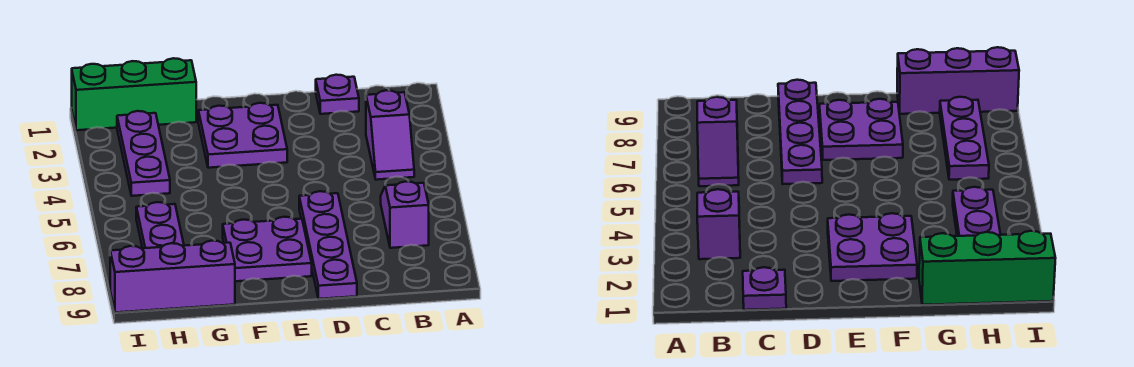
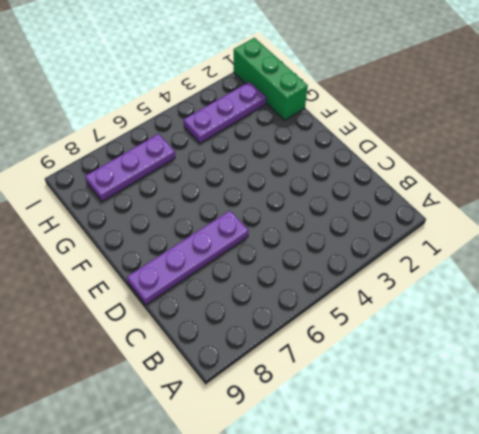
none -> purple 1x2 slope [366,90,414,180]
none -> purple 1x2 slope [381,182,429,248]

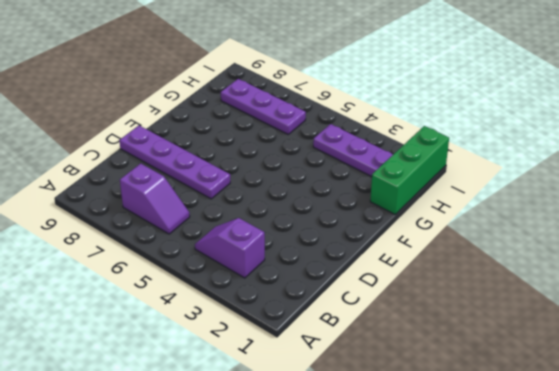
none -> purple 1x1 plate [316,75,359,114]
none -> purple 2x2 plate [198,103,287,168]

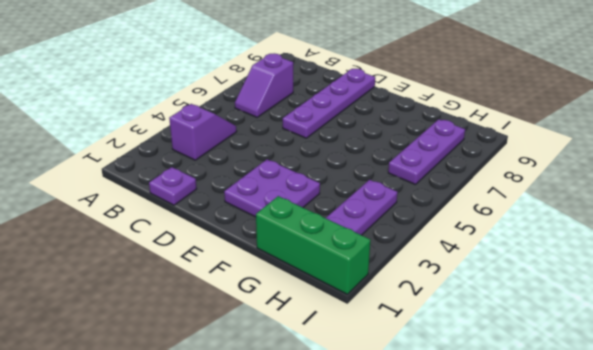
none -> purple 2x2 plate [223,217,312,281]
none -> purple 1x3 brick [110,241,235,312]

